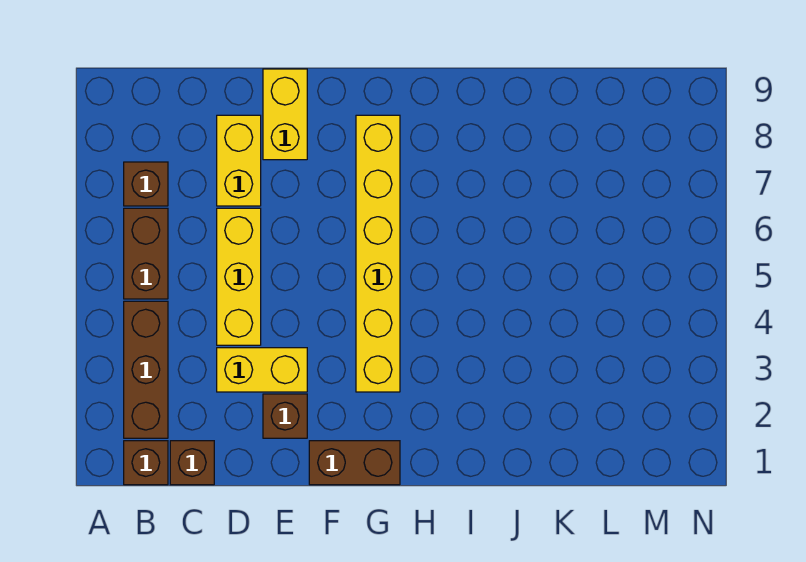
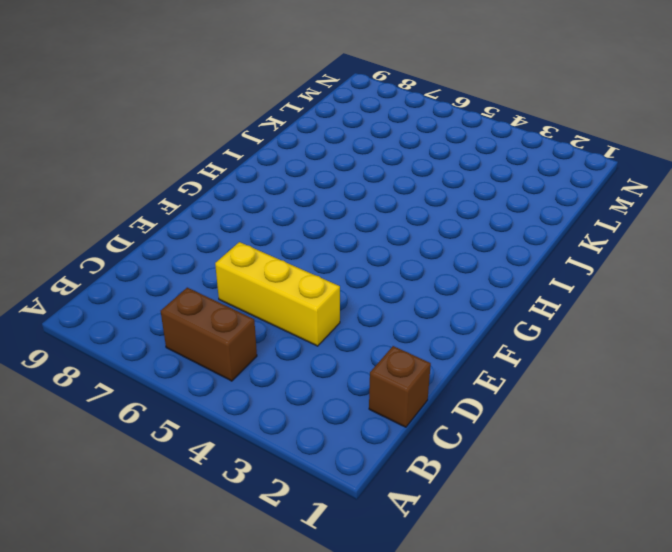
none -> brown 1x1 brick [124,441,168,485]
none -> brown 1x3 brick [124,301,168,438]
none -> brown 1x1 brick [124,162,168,206]

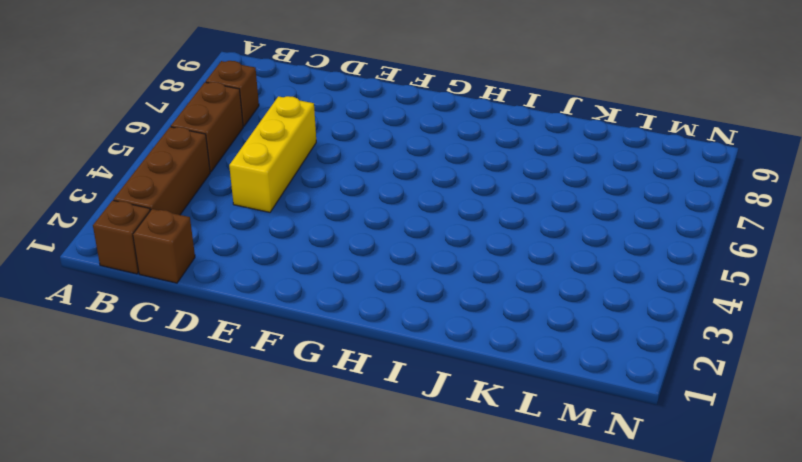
none -> yellow 1x2 brick [217,348,307,392]
none -> yellow 1x2 brick [217,115,261,206]
none -> brown 1x1 brick [263,394,307,438]

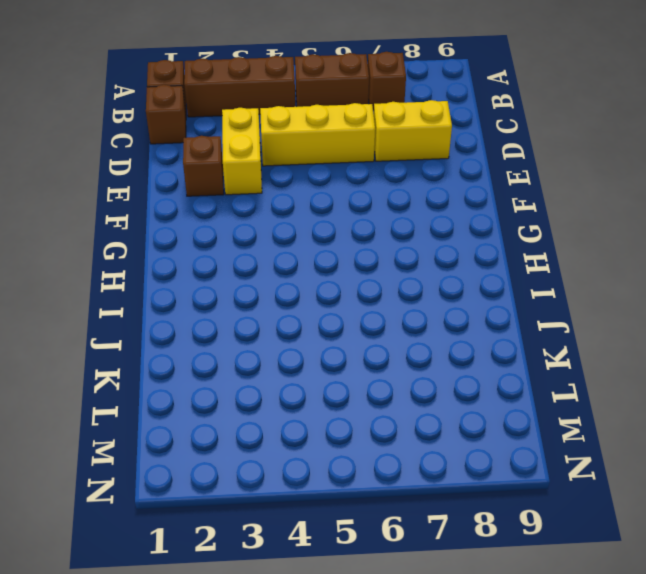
none -> yellow 1x2 brick [263,69,307,160]
none -> brown 1x2 brick [309,441,400,485]
none -> yellow 1x6 brick [356,115,400,392]

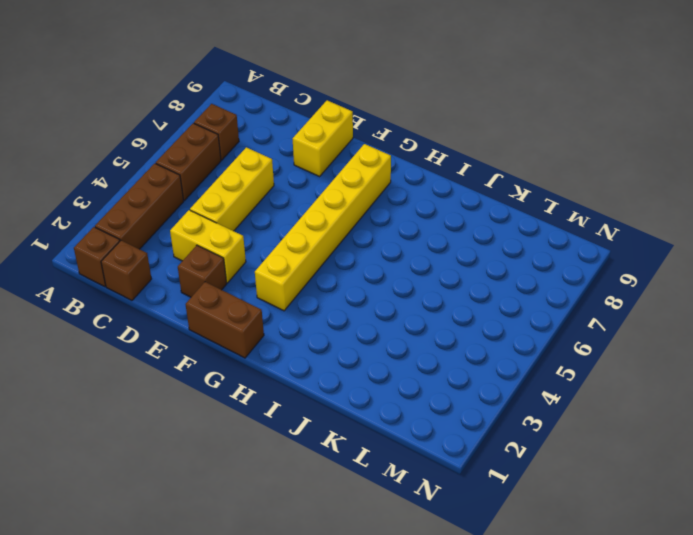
none -> yellow 1x2 brick [217,115,261,206]

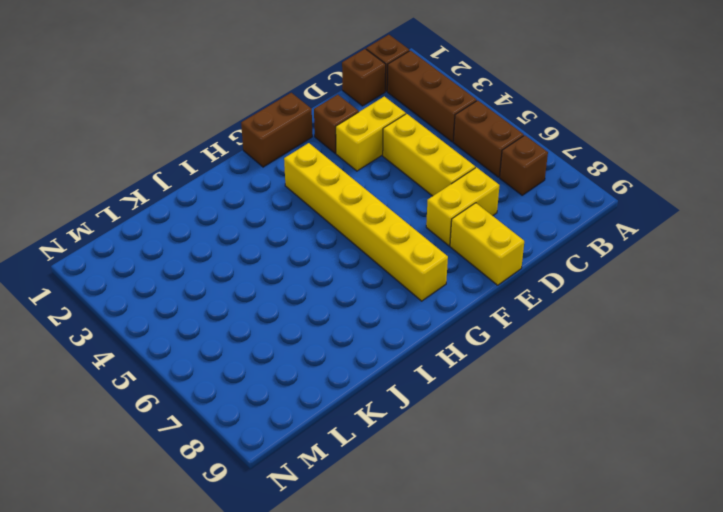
yellow 1x2 brick [426,167,500,246] -> yellow 1x2 brick turned to [217,115,261,206]

